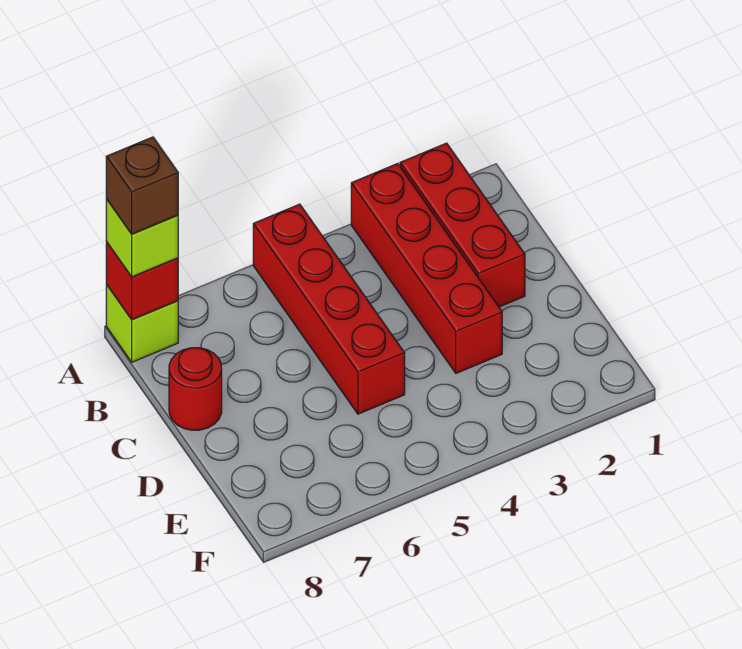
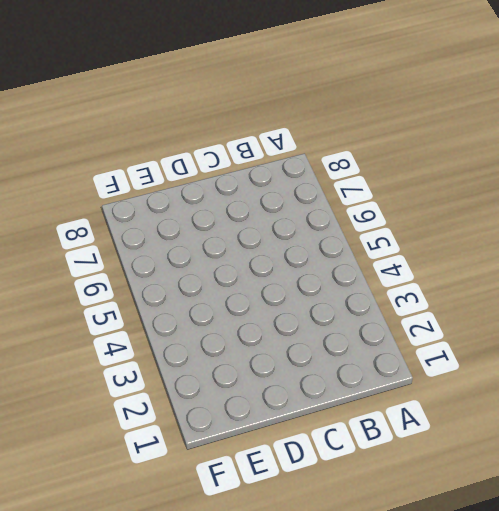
none -> red 1x3 brick [400,143,525,307]
none -> red 1x4 brick [351,163,502,373]

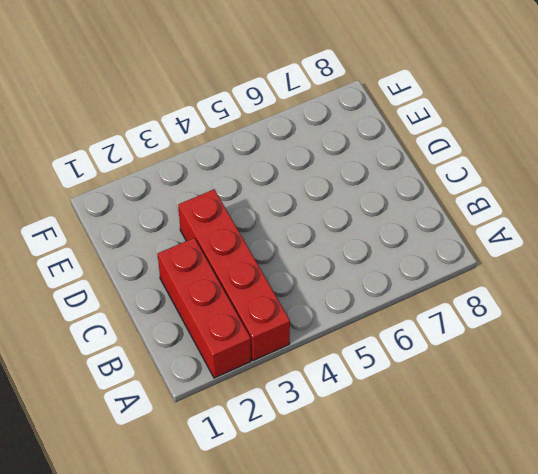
none -> red 1x4 brick [253,204,405,414]
none -> lime 1x1 brick [106,285,178,362]

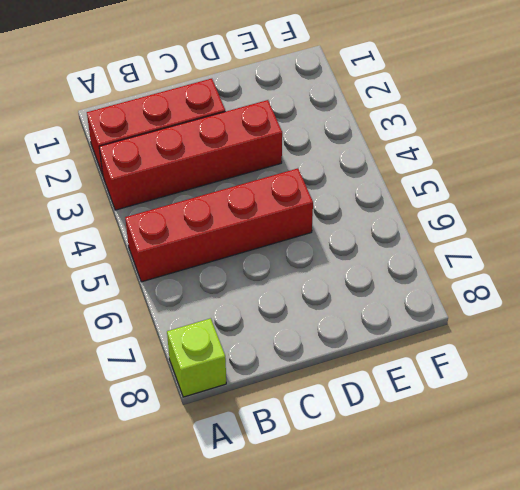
none -> red 1x1 round brick [169,348,222,430]
none -> red 1x1 brick [106,242,178,319]

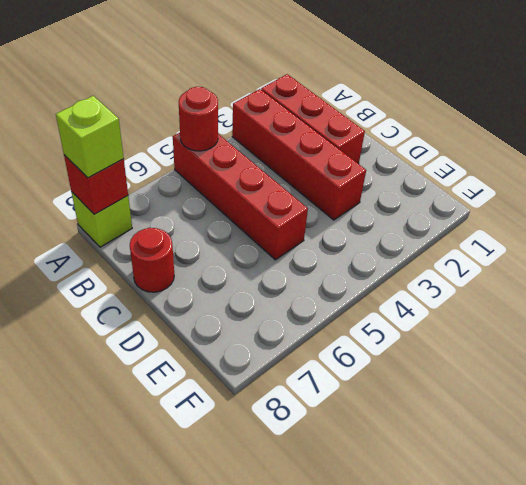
red 1x1 round brick [179,87,218,151] -> none
none -> brown 1x1 brick [106,137,178,234]

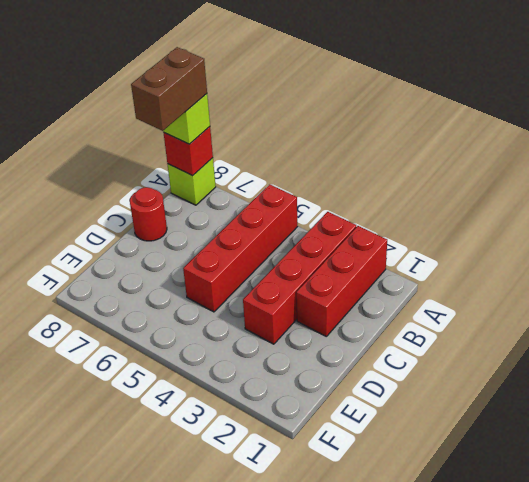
brown 1x2 brick [131,47,207,131] -> brown 1x1 brick [106,137,178,234]

